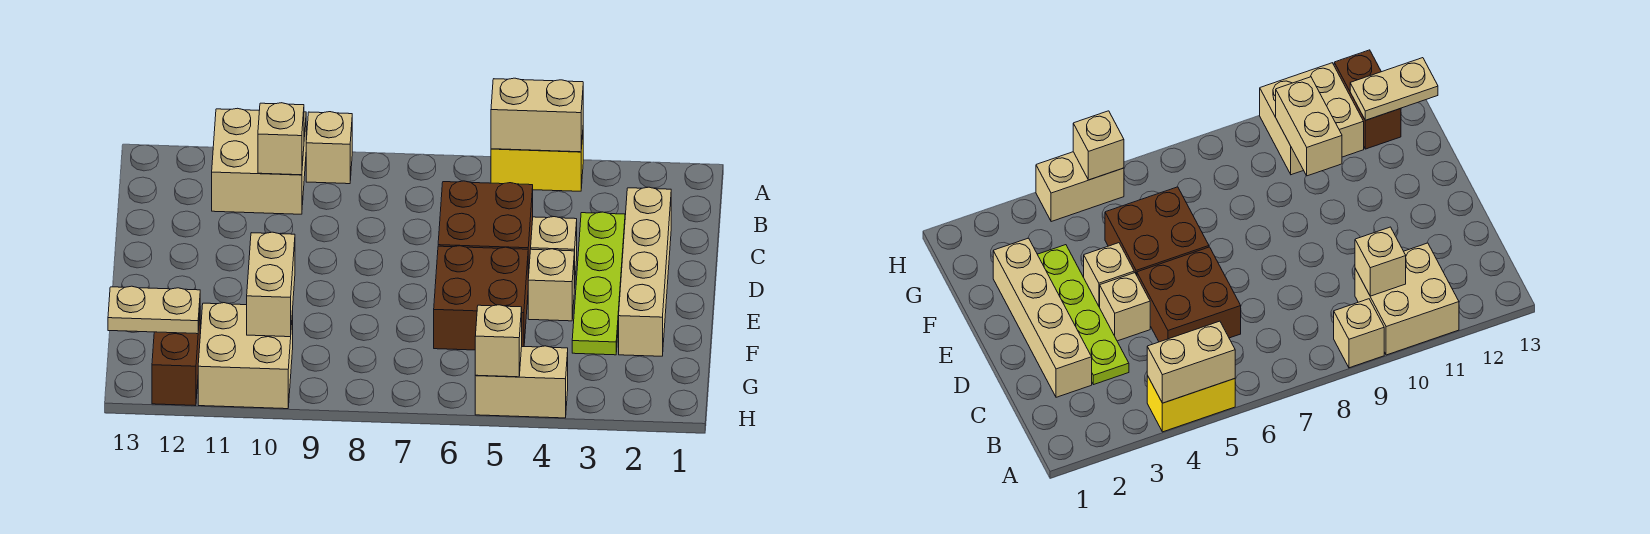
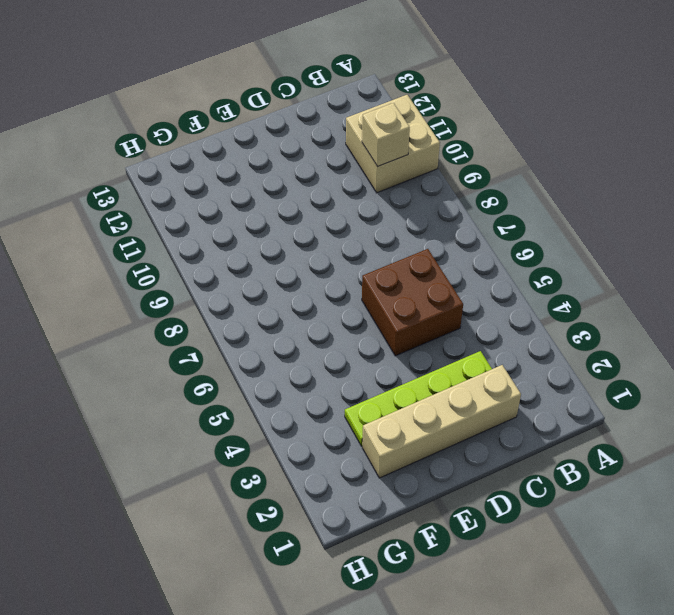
none -> yellow 1x2 brick [491,135,583,191]
none -> tan 1x1 brick [306,112,352,184]
none -> tan 1x1 brick [531,217,577,288]

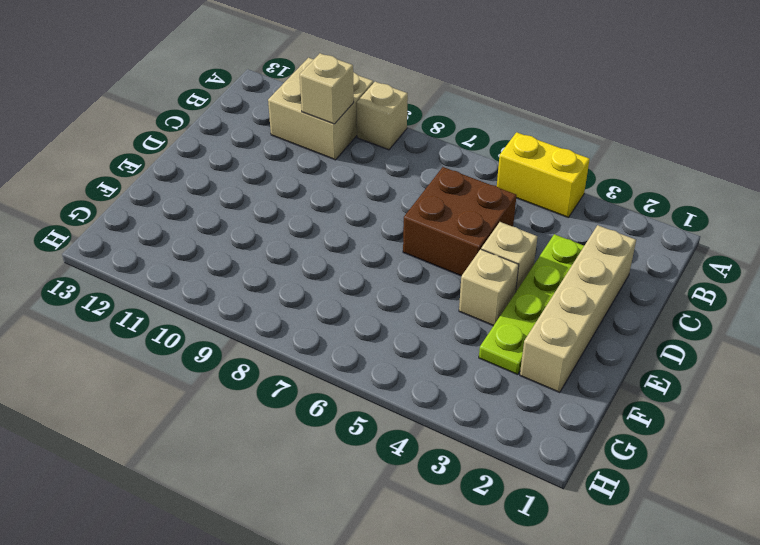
none -> brown 2x2 brick [434,246,528,350]
none -> tan 2x2 brick [198,303,293,409]
none -> brown 1x2 brick [152,316,200,406]

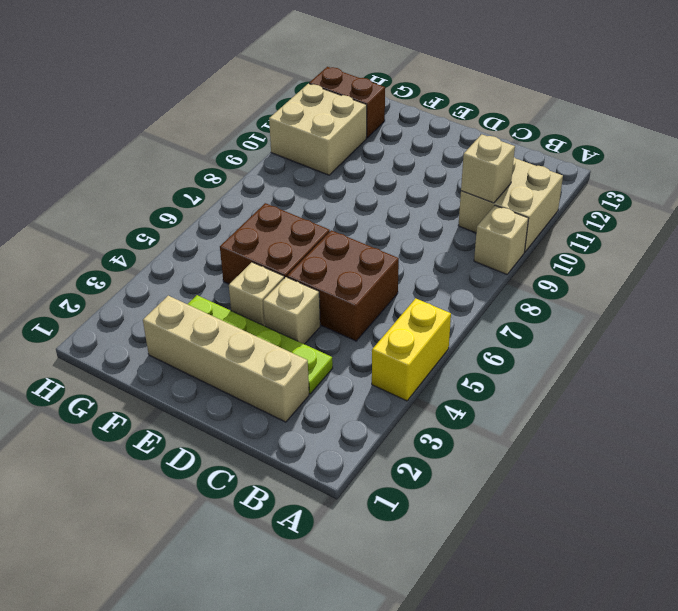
none -> tan 1x2 brick [475,346,568,418]
none -> tan 1x2 brick [491,78,583,152]
none -> tan 1x2 brick [247,232,295,337]

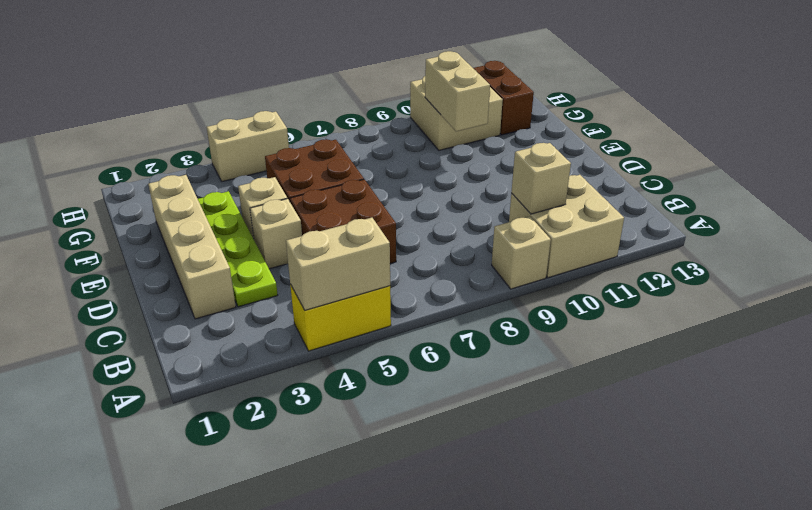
none -> tan 1x2 plate [108,286,200,334]
none -> tan 1x1 brick [475,305,522,377]

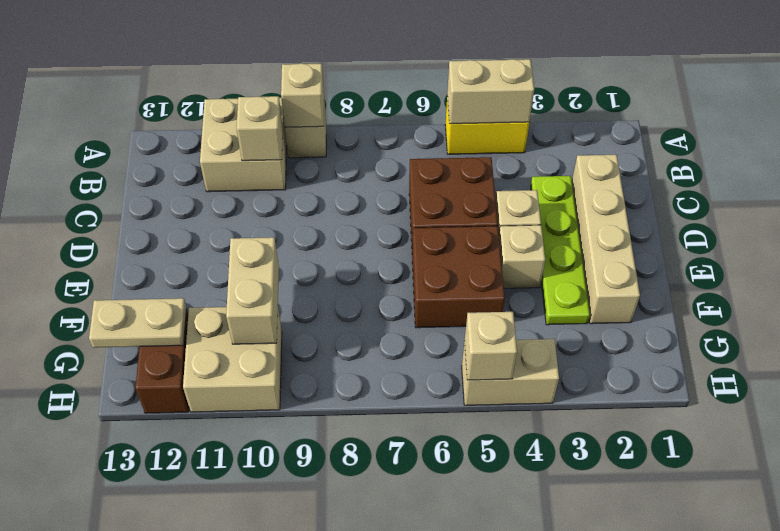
tan 1x1 brick [281,63,324,127] -> none

